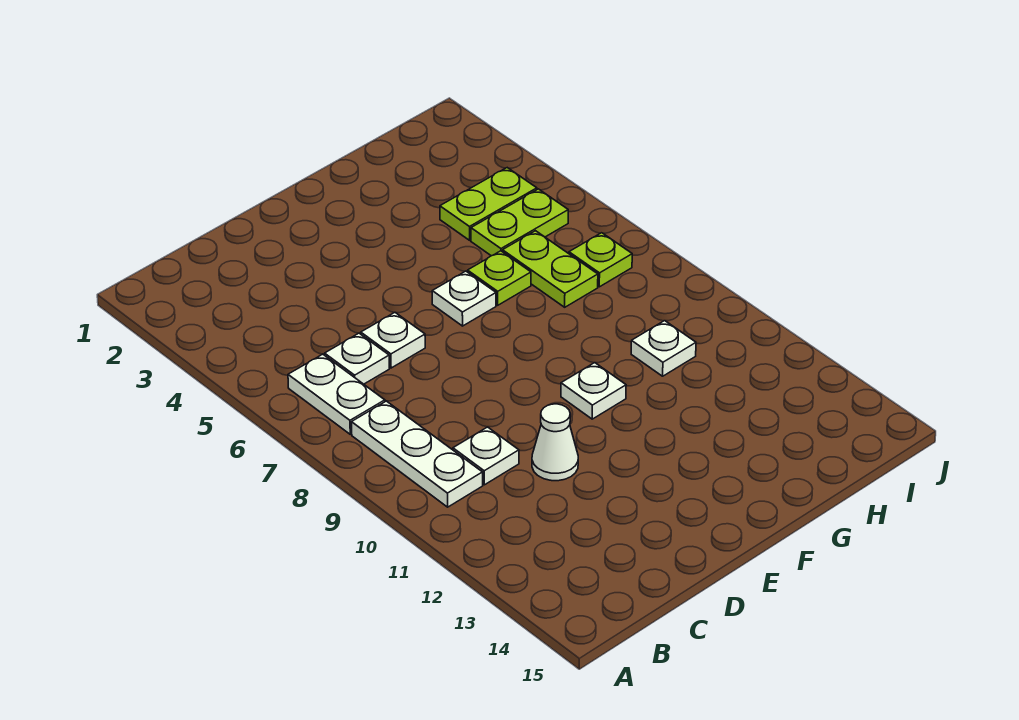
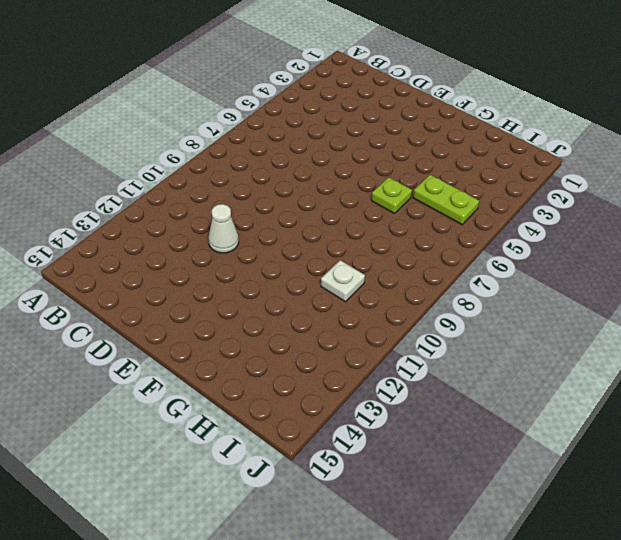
none -> white 1x2 plate [288,354,385,434]
none -> white 1x3 plate [352,401,483,507]
none -> white 1x1 plate [325,333,389,384]

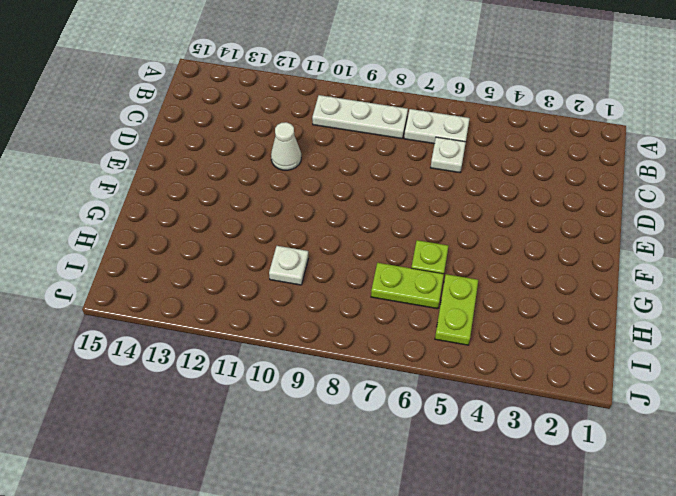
none -> white 1x1 plate [453,427,519,485]
none -> white 1x1 plate [361,313,425,368]
none -> white 1x1 plate [432,271,496,326]

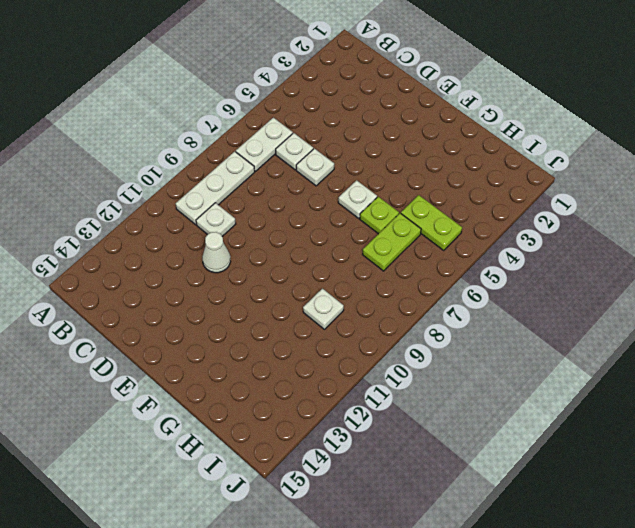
none -> white 1x1 plate [561,363,626,419]
none -> lime 1x2 plate [440,168,537,240]
none -> lime 1x1 plate [569,233,632,287]

